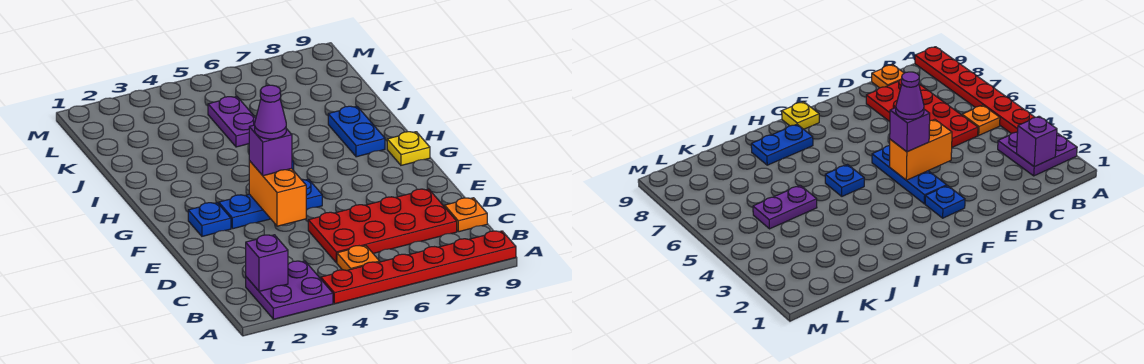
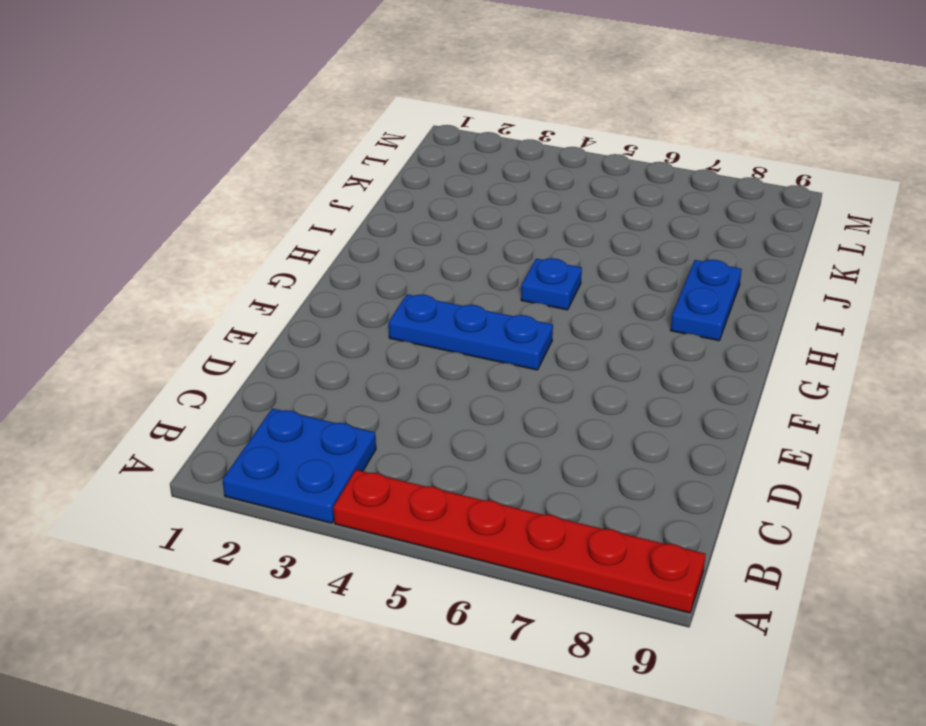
blue 2x2 plate [223,408,376,523] -> purple 2x2 plate [246,261,333,319]
none -> orange 1x1 plate [337,245,380,270]
none -> red 2x4 plate [308,189,457,263]
none -> orange 1x1 plate [445,198,487,232]

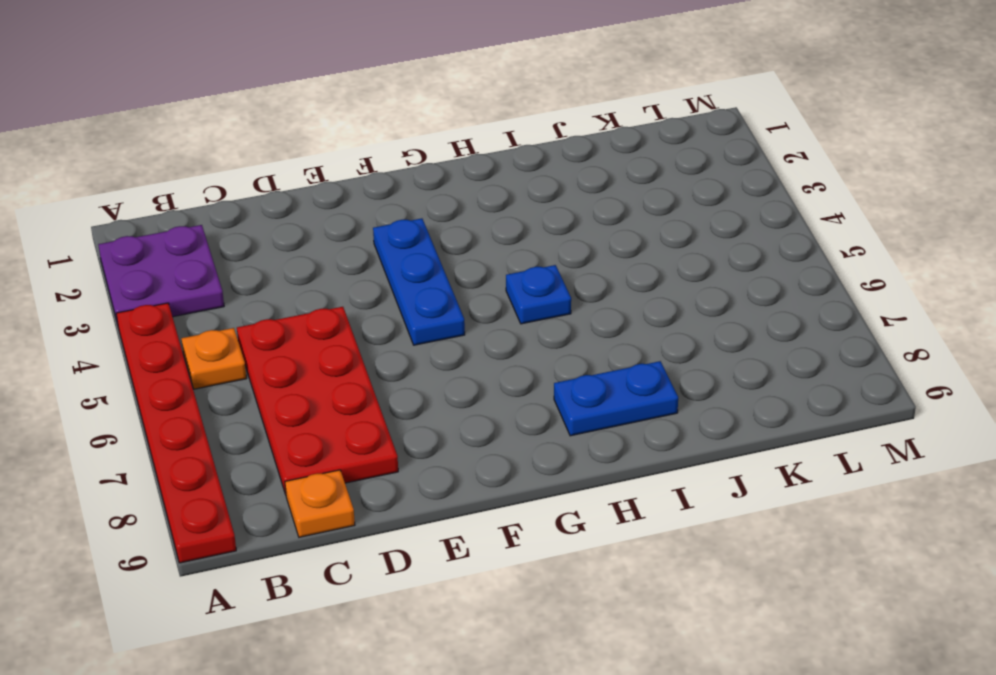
none -> blue 1x1 plate [188,203,231,236]
none -> yellow 1x1 plate [387,132,430,165]
none -> purple 1x2 plate [208,96,256,147]

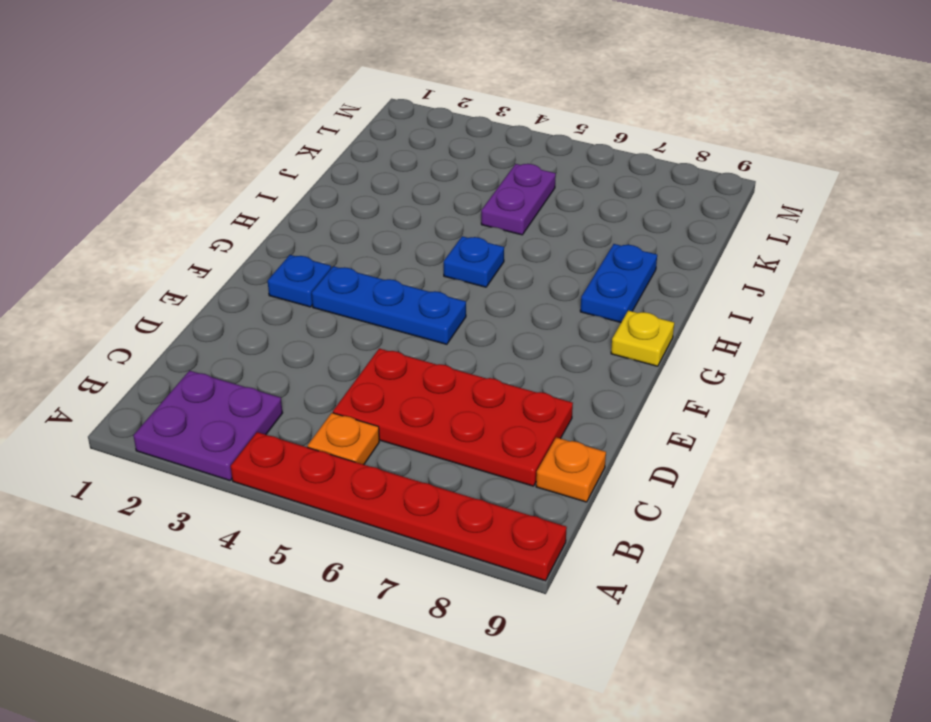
none -> purple 1x1 brick [246,235,288,291]
none -> orange 1x2 brick [249,161,306,226]
none -> purple 1x1 brick [249,125,292,176]

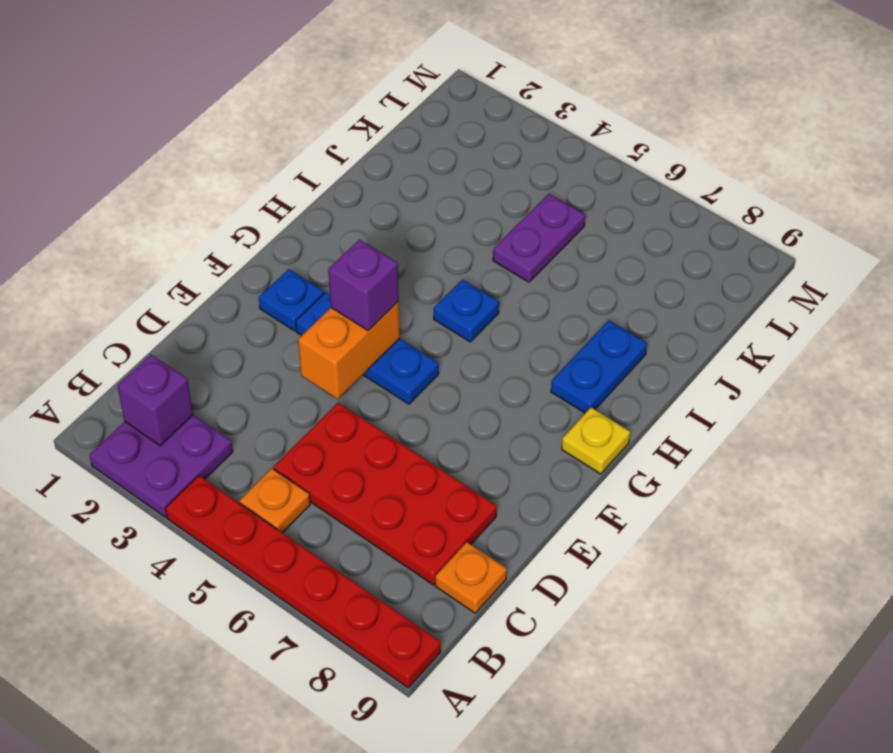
none -> purple 1x1 cone [255,85,286,139]

